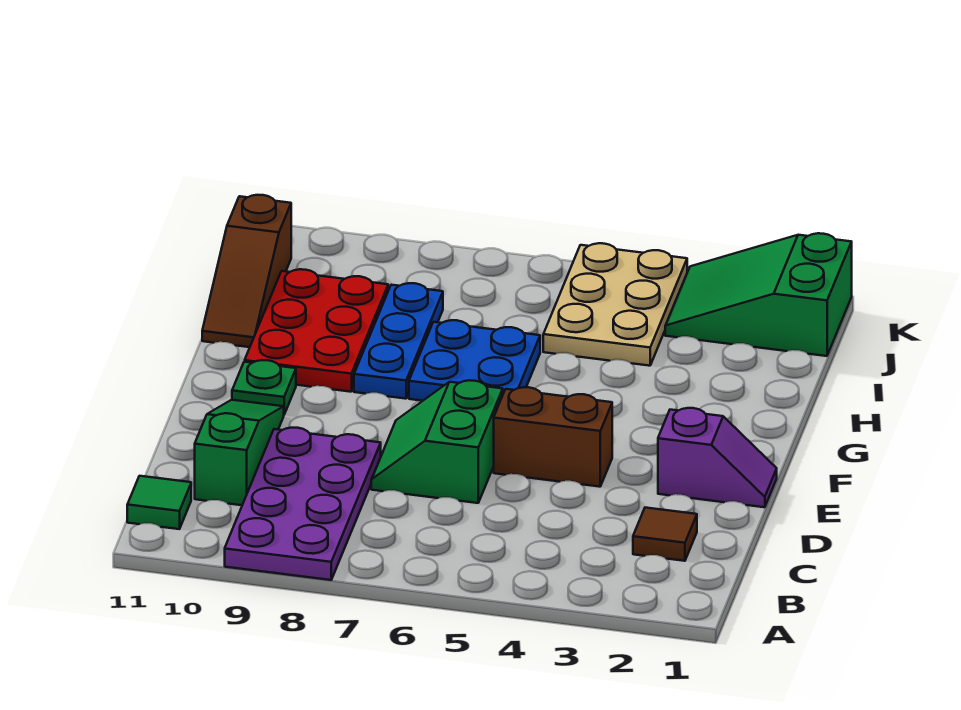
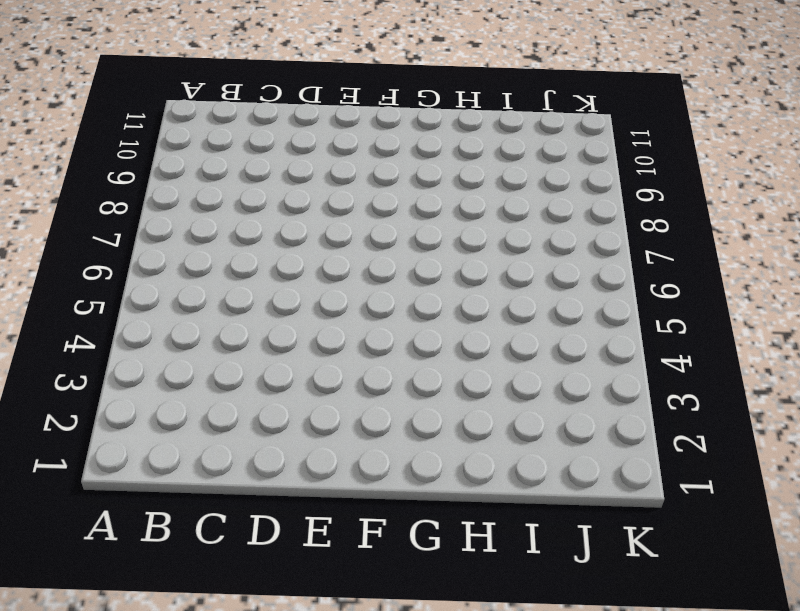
none -> purple 2x4 plate [225,428,381,580]
none -> green 1x1 tile [127,476,191,529]
none -> brown 1x1 tile [633,508,697,561]

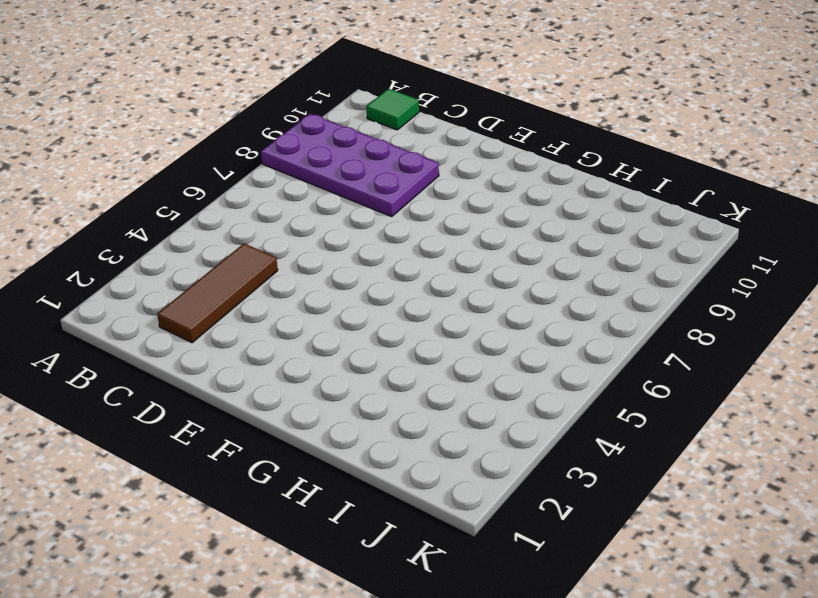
brown 1x3 tile [157,243,278,343] -> brown 1x1 tile [633,508,697,561]
none -> green 1x3 slope [195,400,284,505]
none -> green 2x2 slope [371,380,503,503]
none -> purple 1x2 slope [658,408,777,507]

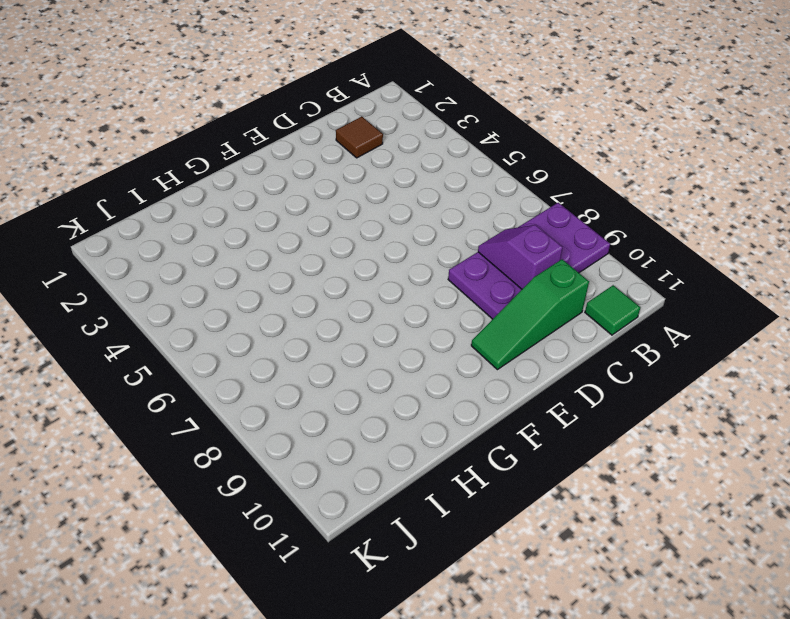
purple 1x2 slope [478,225,563,289] -> purple 1x2 slope moved to [658,408,777,507]
none -> green 2x2 slope [371,380,503,503]
none -> brown 1x2 brick [494,387,612,487]
none -> green 1x1 plate [232,360,296,414]

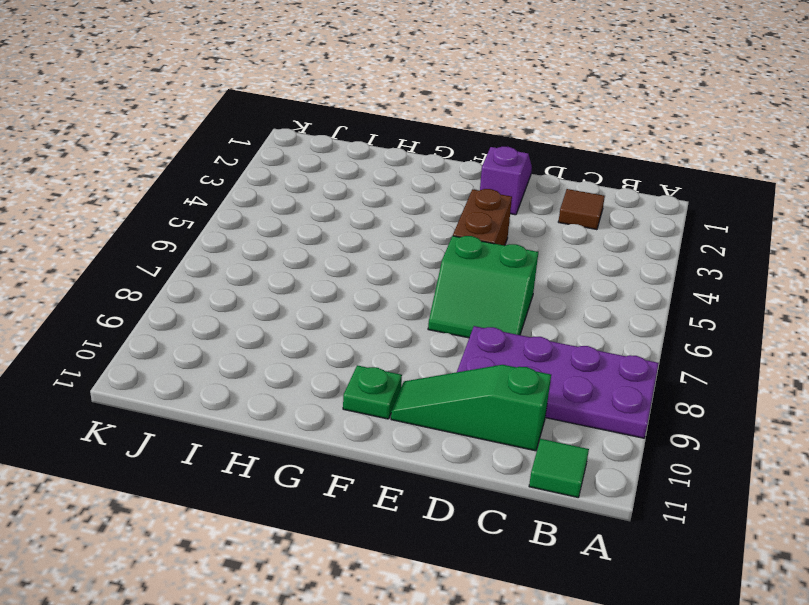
none -> blue 2x2 plate [409,320,540,400]
none -> blue 1x3 plate [354,283,443,399]
none -> red 2x3 plate [245,269,388,392]

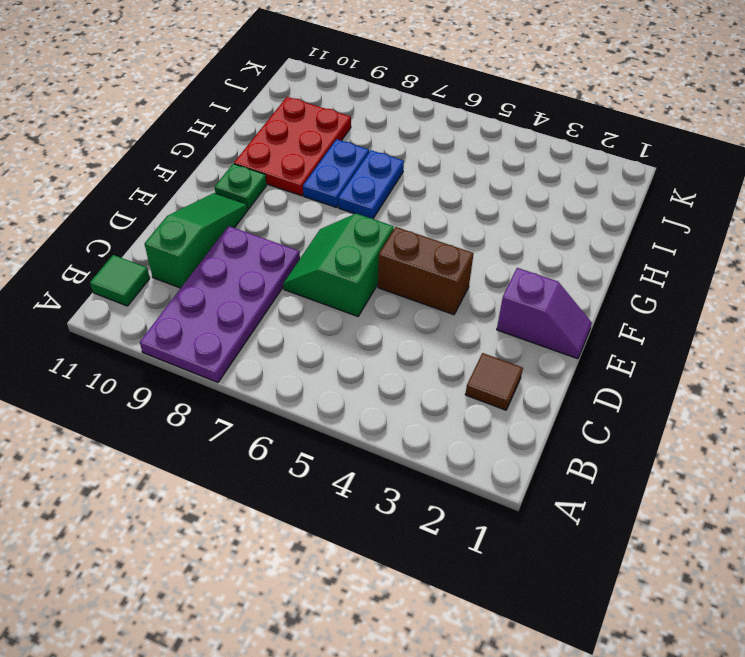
blue 1x2 plate [338,150,404,218] -> blue 2x2 plate [409,320,540,400]
blue 1x2 plate [303,139,369,208] -> blue 1x3 plate [354,283,443,399]
none -> brown 1x3 slope [202,195,291,347]
none -> tan 2x3 plate [543,243,687,366]
none -> green 2x3 slope [665,233,852,356]

